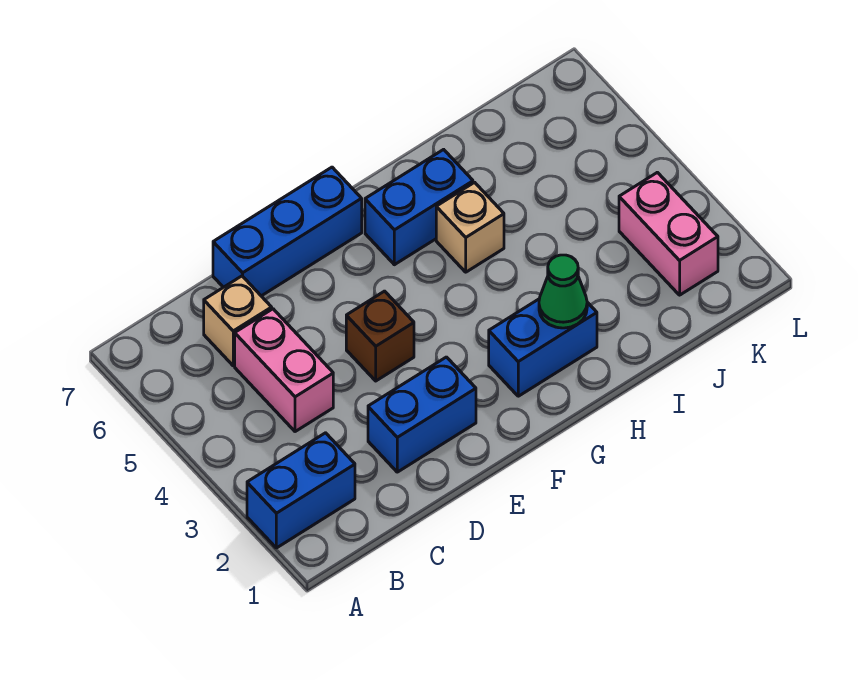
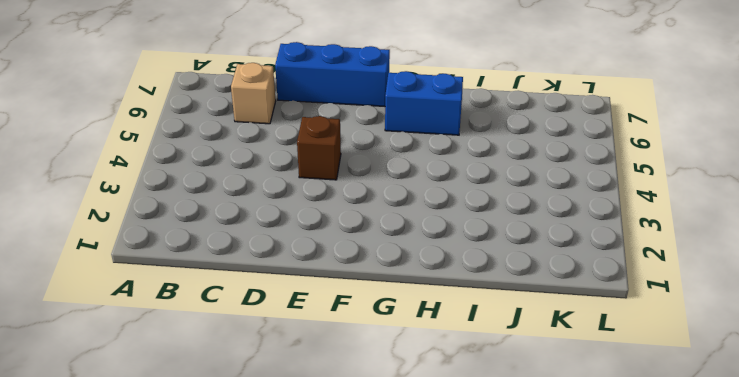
none -> blue 1x2 brick [247,433,355,548]
none -> pink 1x2 brick [235,309,333,432]

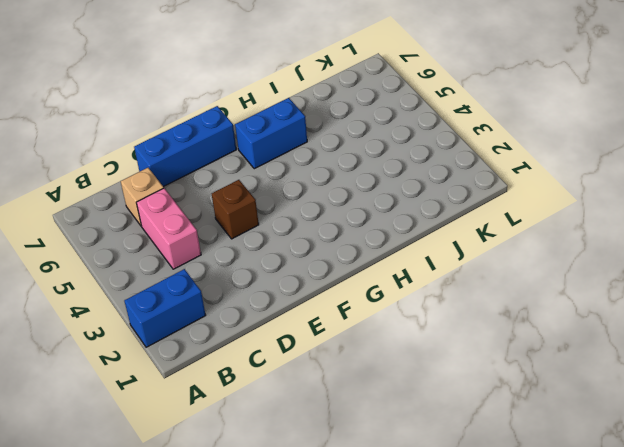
none -> blue 1x2 brick [368,357,476,472]
none -> blue 1x2 brick [489,299,597,396]

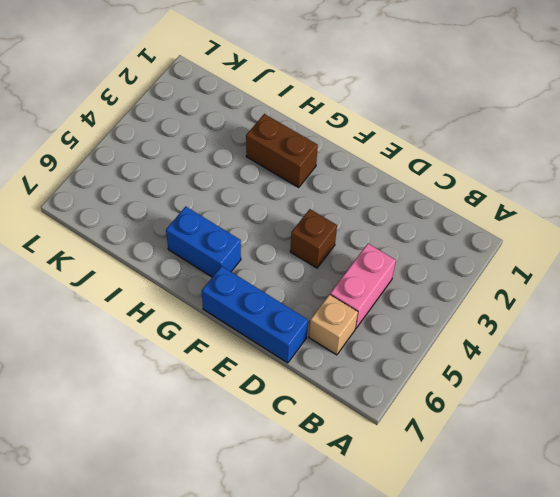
brown 1x2 brick [246,114,318,187] -> blue 1x2 brick [489,299,597,396]
none -> blue 1x2 brick [247,433,355,548]
none -> blue 1x2 brick [368,357,476,472]

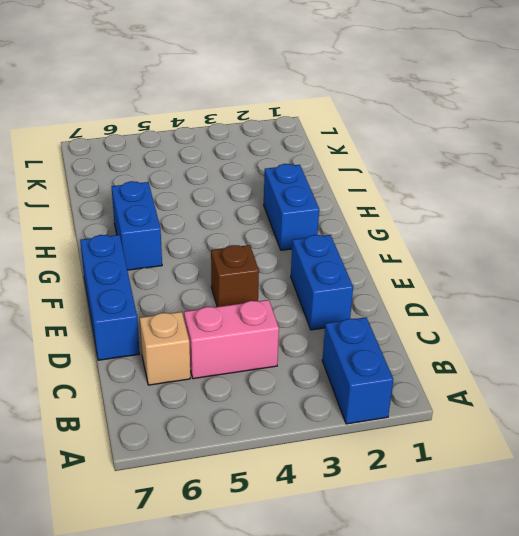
none -> tan 1x1 brick [436,182,504,272]
none -> pink 1x2 brick [619,172,718,295]

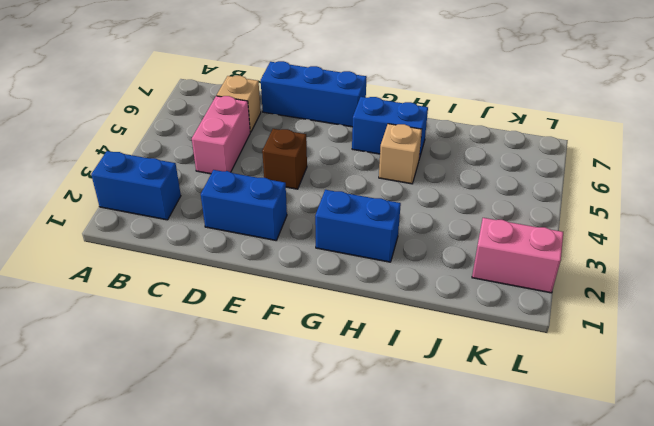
pink 1x2 brick [472,218,563,293] -> pink 1x2 brick turned to [619,172,718,295]
none -> green 1x1 cone [539,255,587,328]

